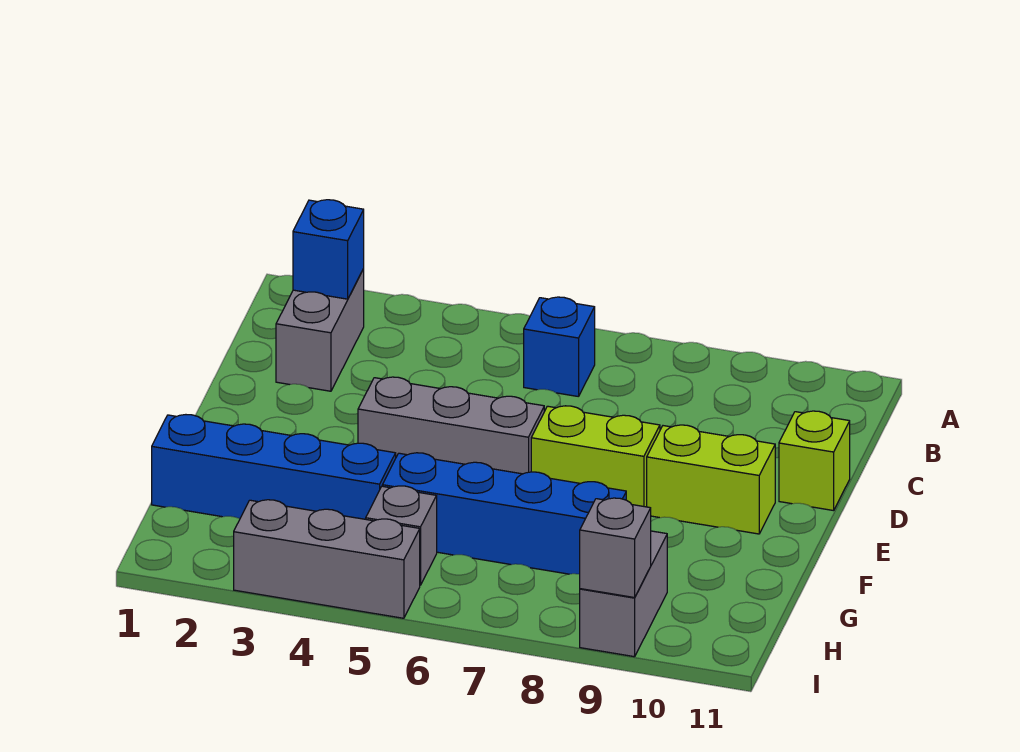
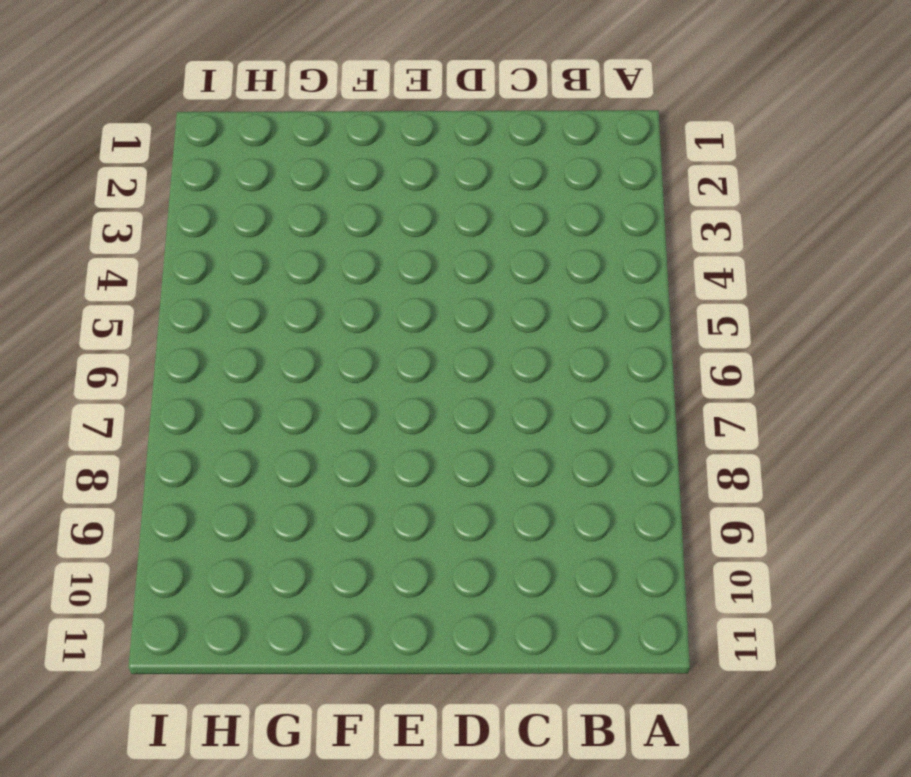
none -> grey 1x2 brick [276,269,364,391]
none -> blue 1x1 brick [524,297,595,397]
none -> lime 1x1 brick [779,411,850,511]

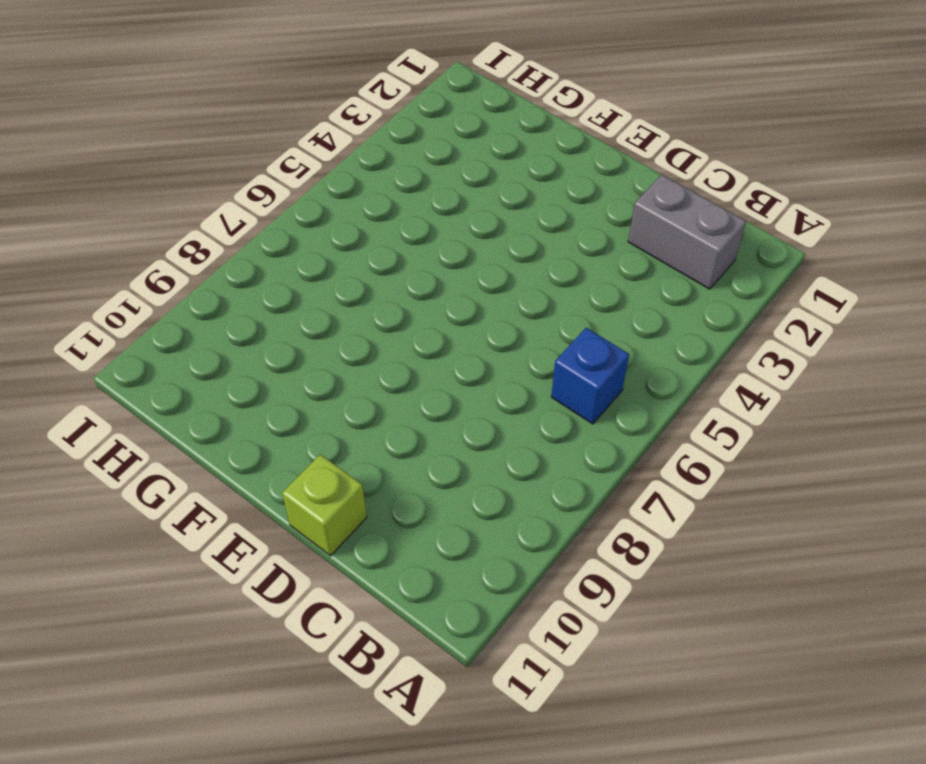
none -> grey 1x3 brick [358,377,544,474]
none -> lime 1x2 brick [531,406,660,507]
none -> lime 1x2 brick [647,425,775,534]

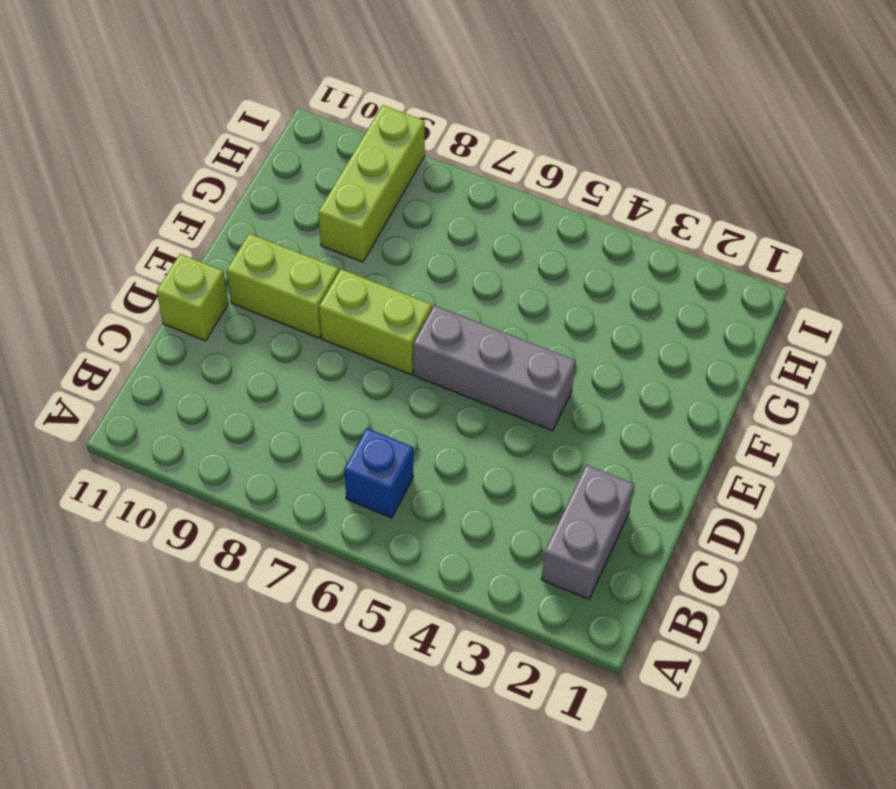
lime 1x3 brick [319,105,425,262] -> grey 1x2 brick [580,531,667,657]
none -> blue 1x4 brick [152,415,396,519]
none -> blue 1x4 brick [382,453,626,574]
none -> grey 1x1 brick [366,486,437,585]

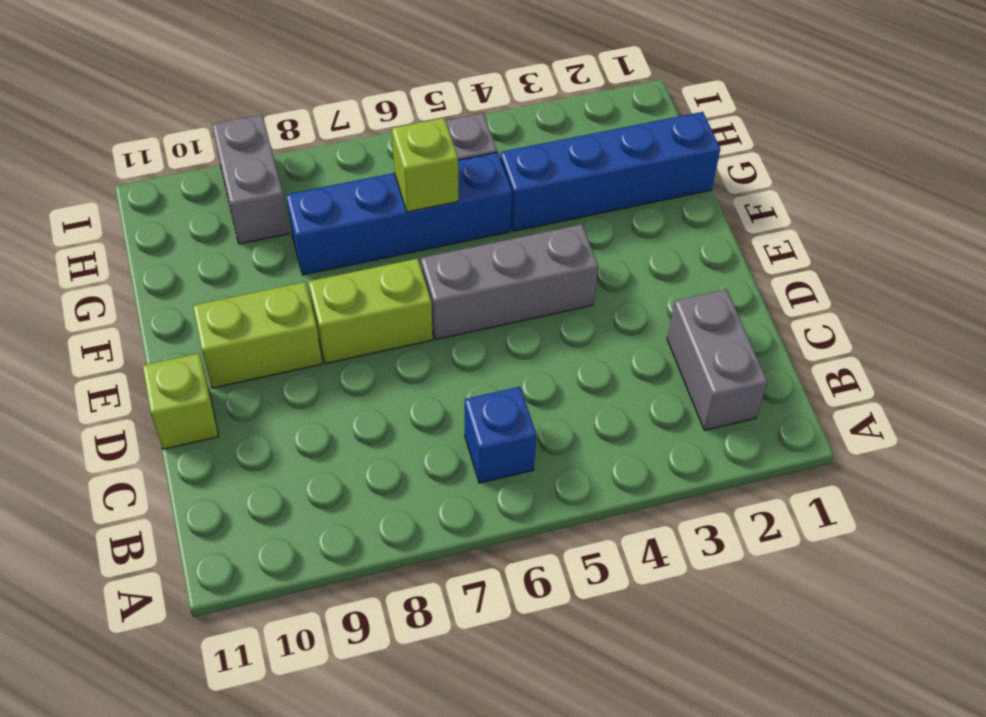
lime 1x1 brick [392,118,458,212] -> none
none -> grey 1x3 brick [234,500,420,618]
none -> blue 1x1 brick [293,200,364,299]
none -> grey 1x1 brick [580,498,651,598]

